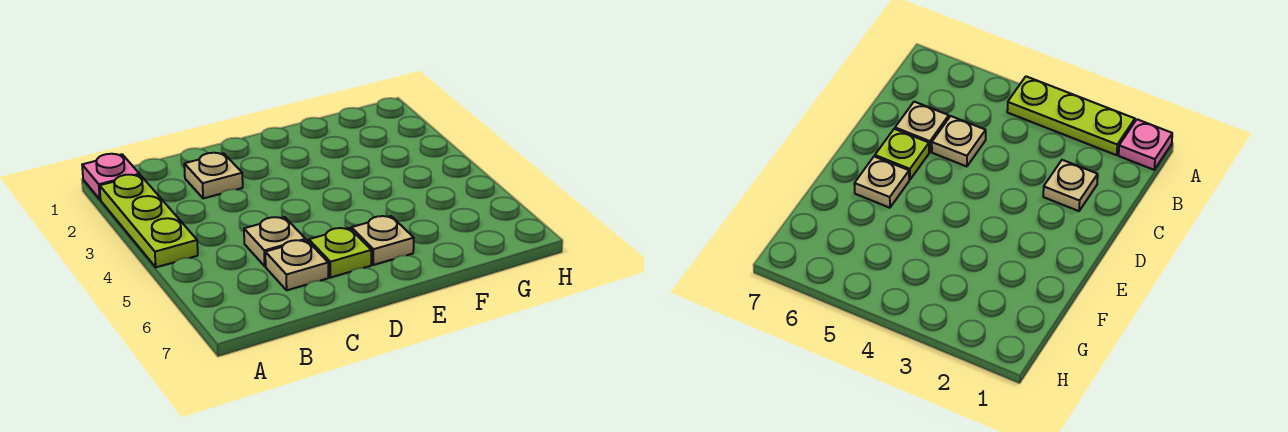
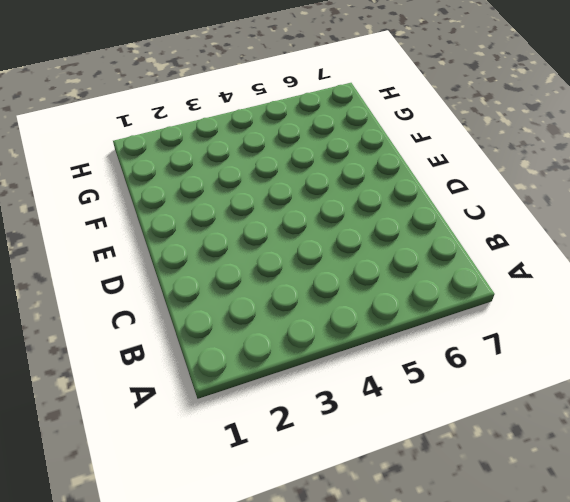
none -> pink 1x1 plate [82,154,139,199]
none -> lime 1x3 plate [100,175,198,267]

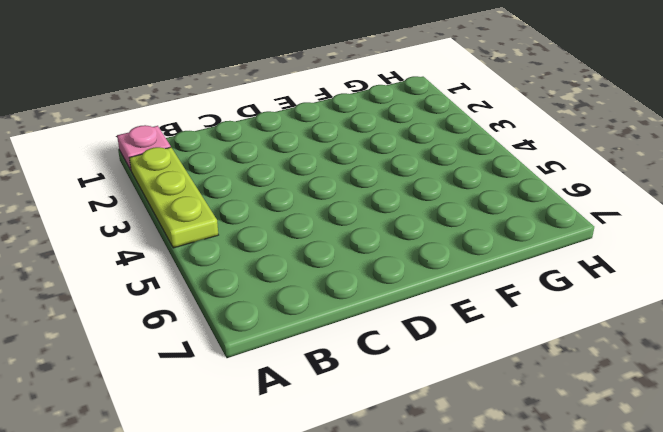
none -> tan 1x1 plate [184,153,243,198]
none -> tan 1x1 plate [244,217,306,266]

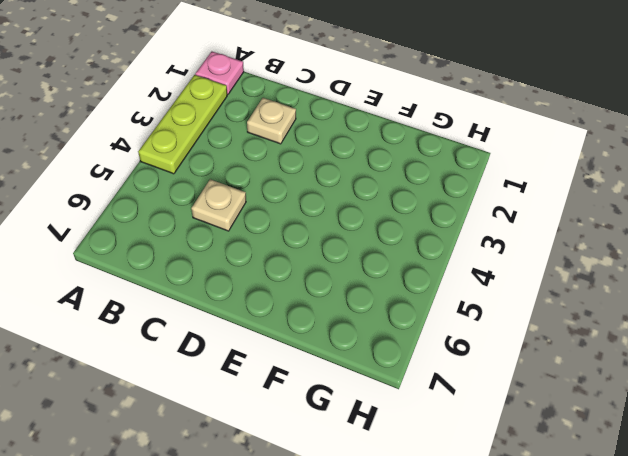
none -> tan 1x1 plate [265,240,328,290]
none -> lime 1x1 plate [309,228,371,278]

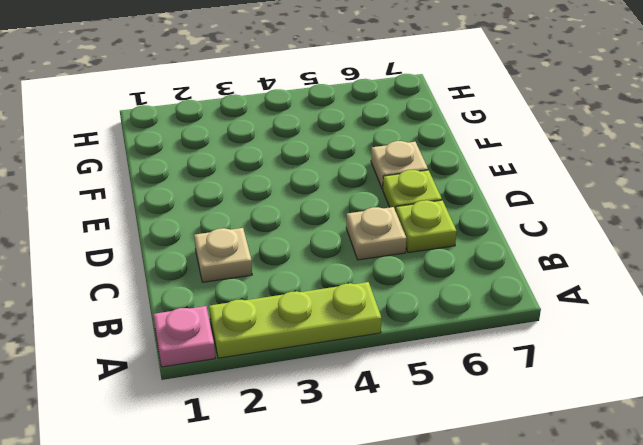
lime 1x1 plate [396,200,457,253] -> tan 1x1 plate [265,240,328,290]

